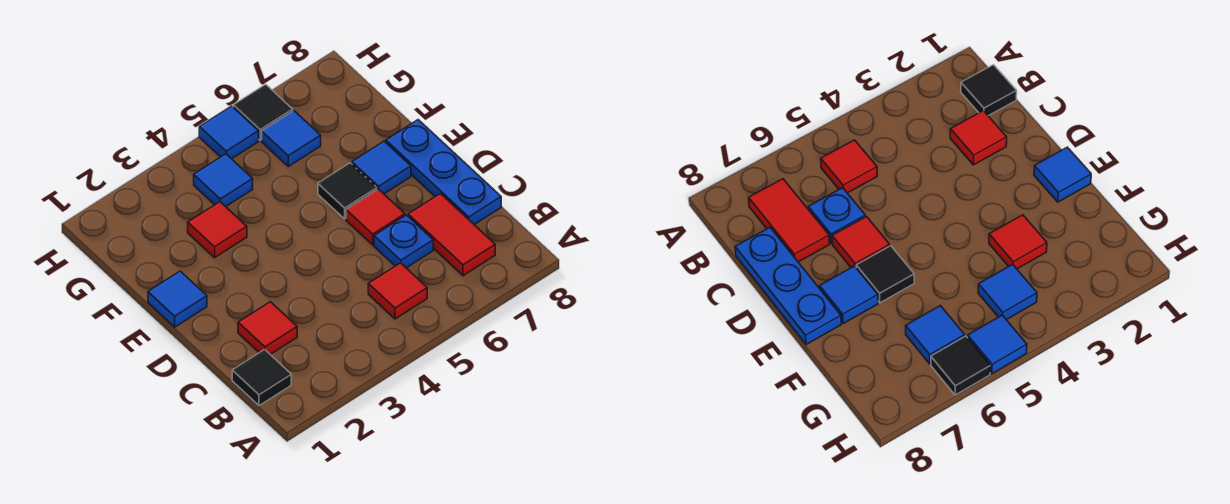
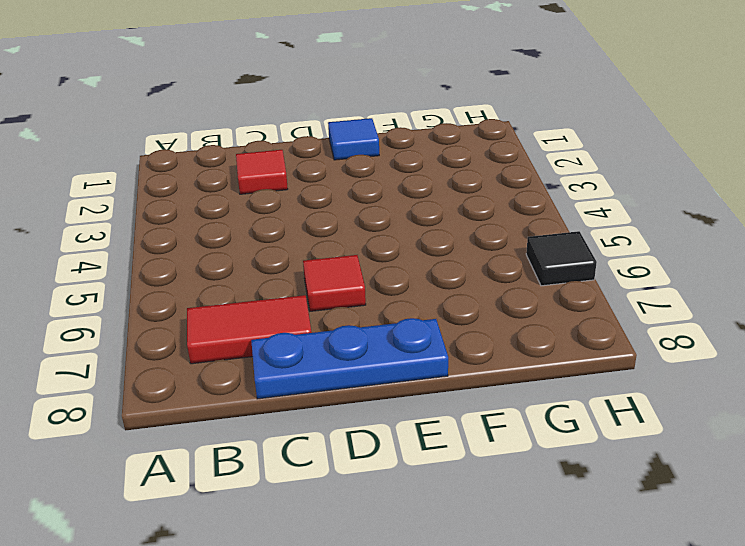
none -> black 1x1 tile [232,350,291,406]
none -> red 1x1 tile [368,263,427,319]
none -> blue 1x1 plate [374,215,433,268]

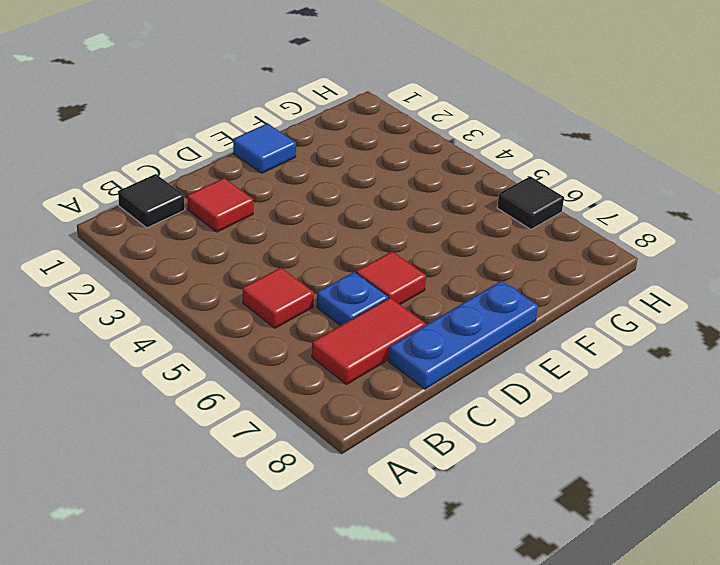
none -> black 1x1 tile [318,163,377,219]
none -> blue 1x1 tile [352,141,411,194]
none -> red 1x1 tile [188,202,247,258]

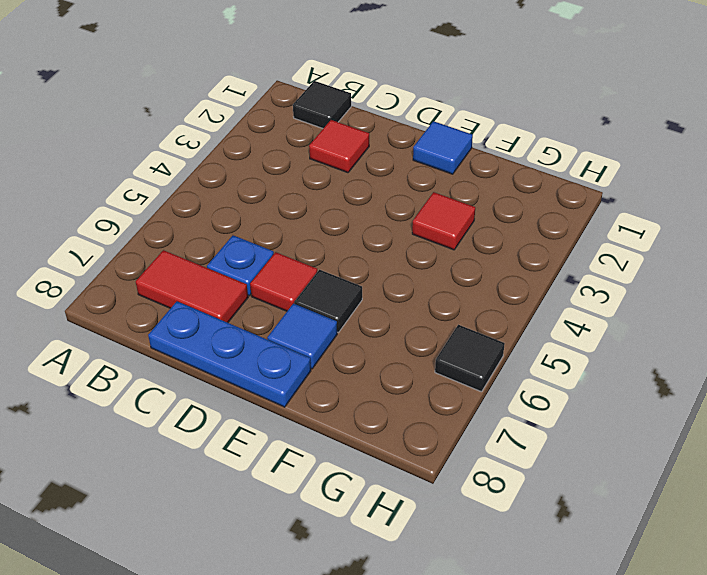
none -> red 1x1 tile [368,263,427,319]
none -> blue 1x1 tile [194,154,253,207]
none -> blue 1x1 tile [262,111,321,167]

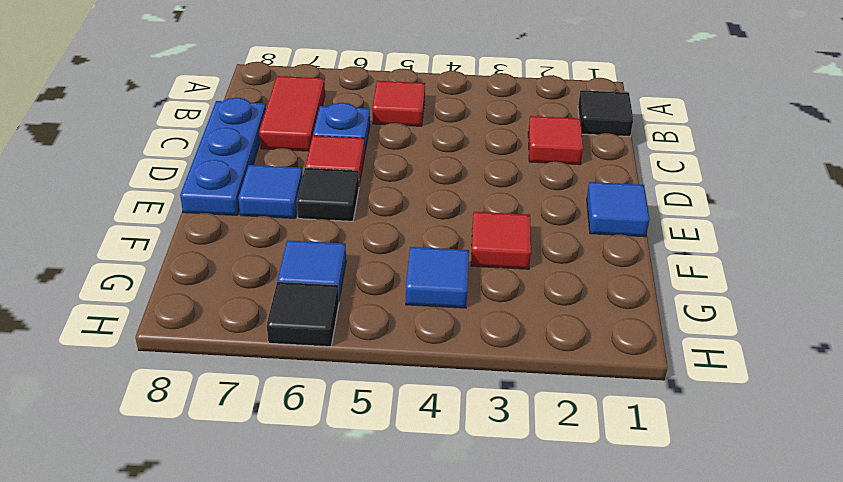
none -> blue 1x1 tile [199,106,259,159]

